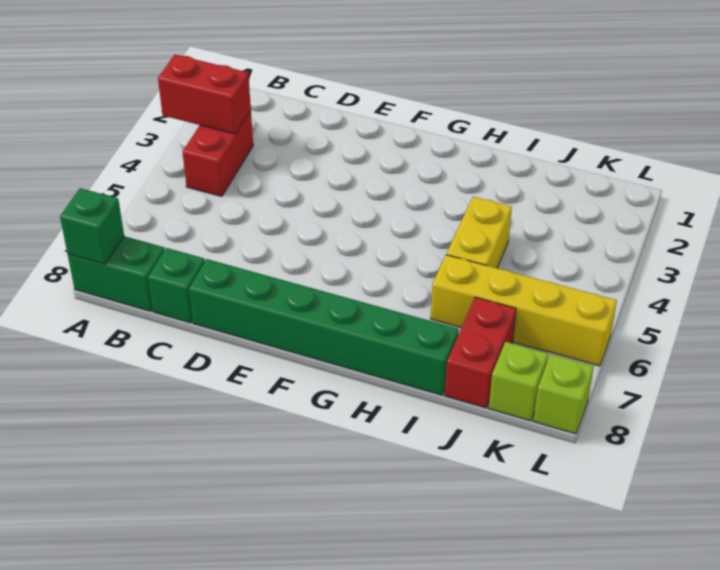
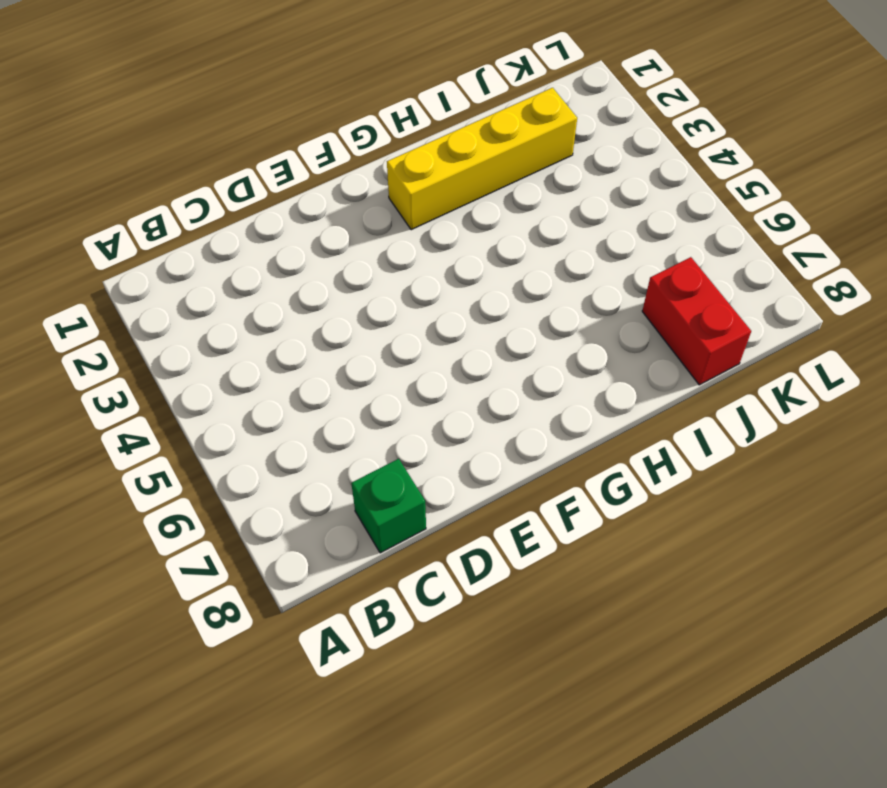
yellow 1x4 brick [387,88,577,230] -> yellow 1x4 brick moved to [431,255,617,366]
none -> green 1x2 brick [68,236,164,311]
none -> red 1x2 brick [183,111,253,196]

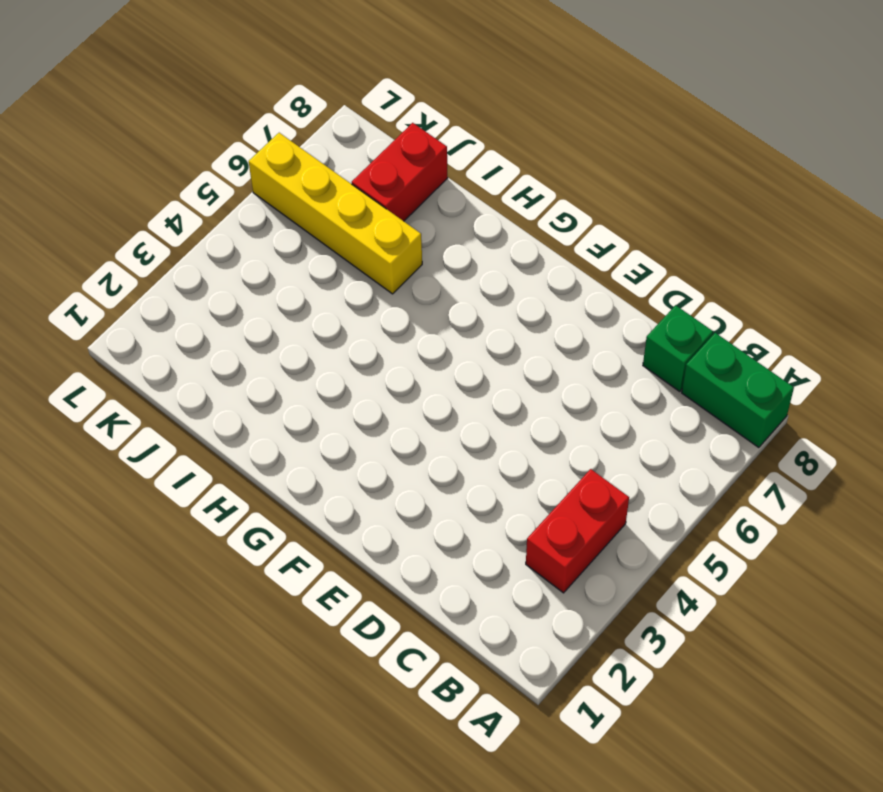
none -> green 1x6 brick [189,259,459,395]
none -> yellow 1x2 brick [446,197,512,268]

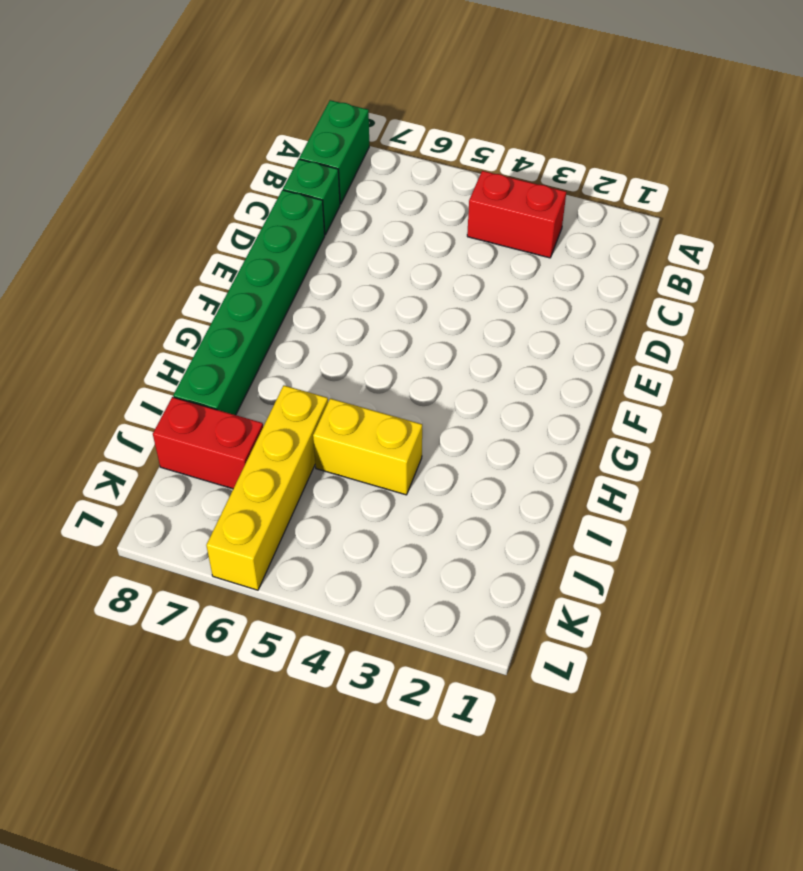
none -> lime 1x1 brick [489,342,548,421]
none -> lime 1x1 brick [534,354,594,434]

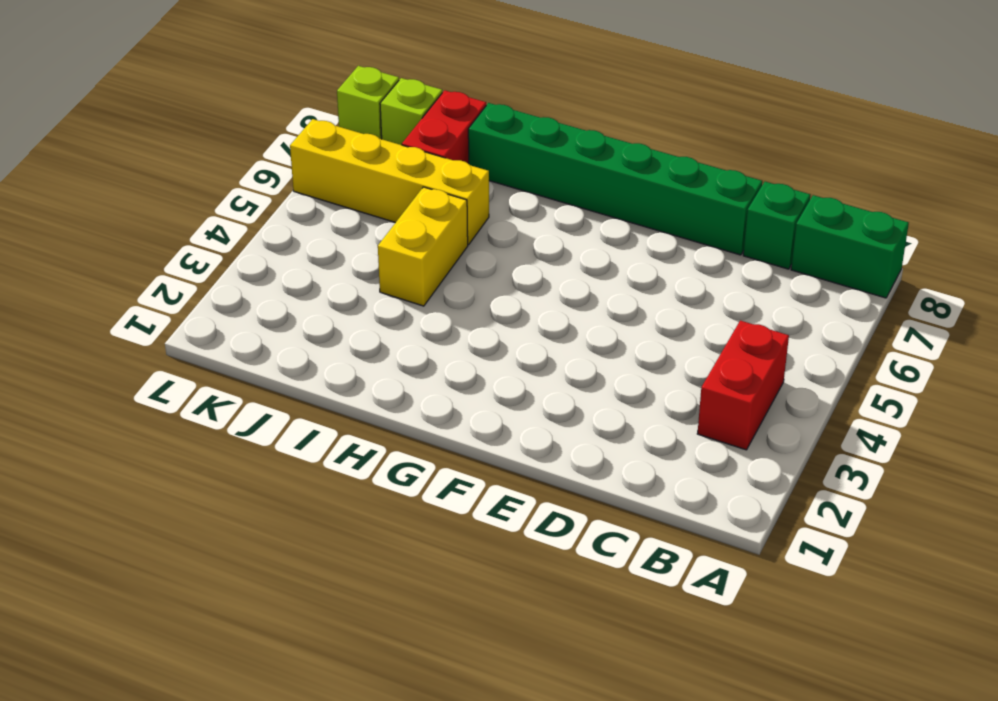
none -> red 1x2 brick [158,55,251,134]
none -> green 1x1 brick [60,188,124,264]

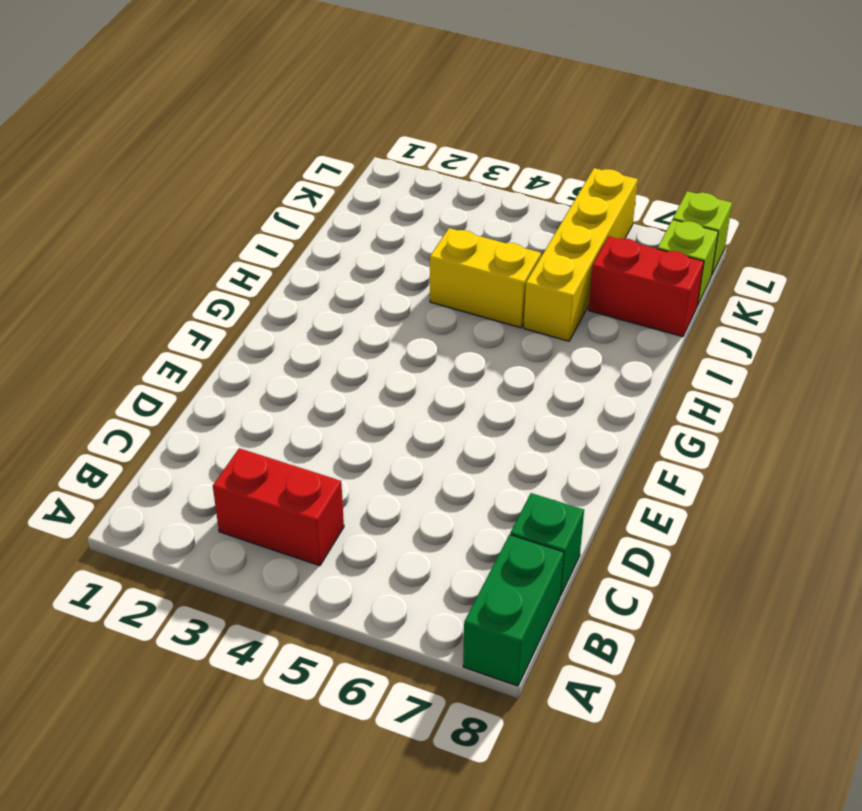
none -> green 1x6 brick [189,259,459,395]
none -> red 1x2 brick [158,55,251,134]

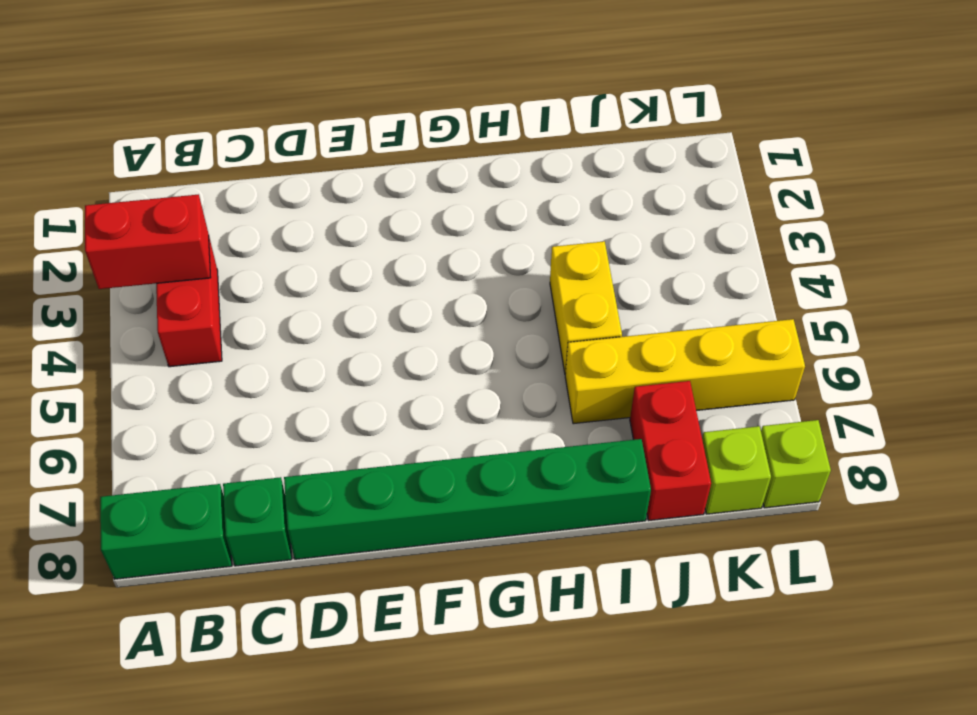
none -> green 1x1 brick [60,188,124,264]

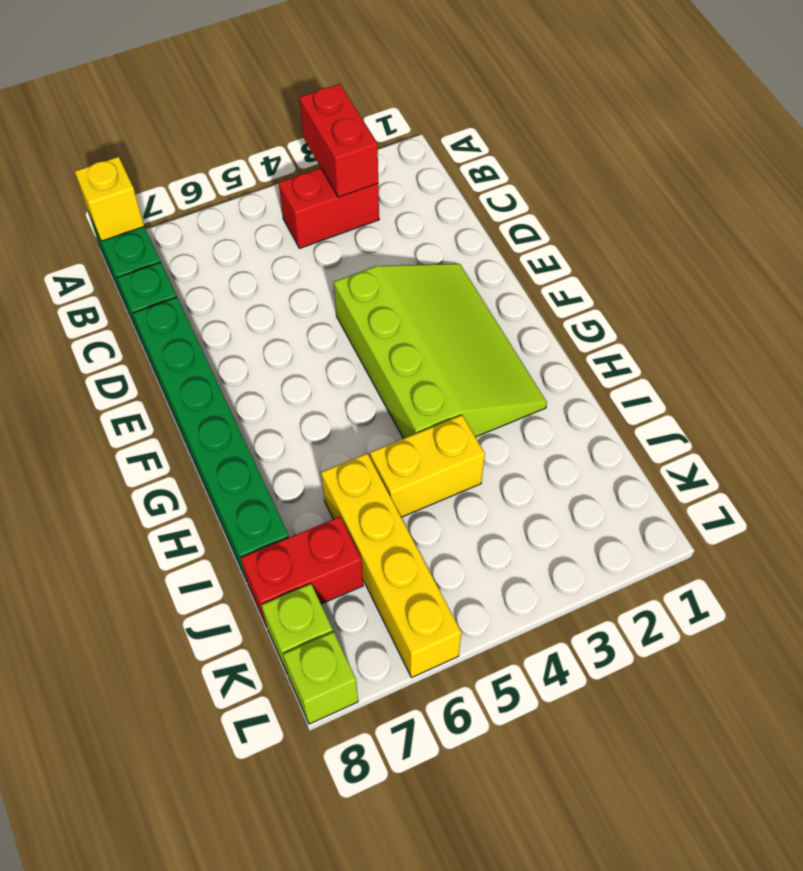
yellow 1x1 brick [75,157,144,241] -> green 1x1 brick [60,188,124,264]
lime 3x4 slope [334,264,547,439] -> none

